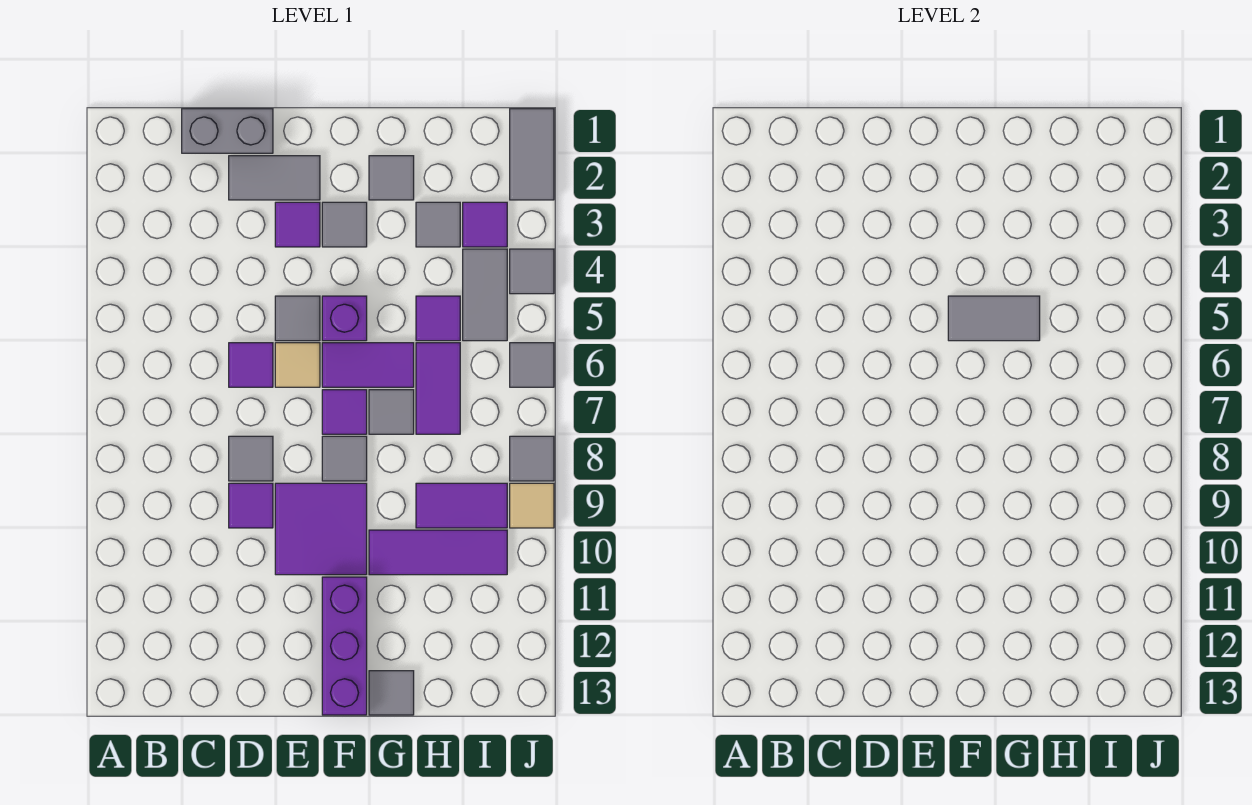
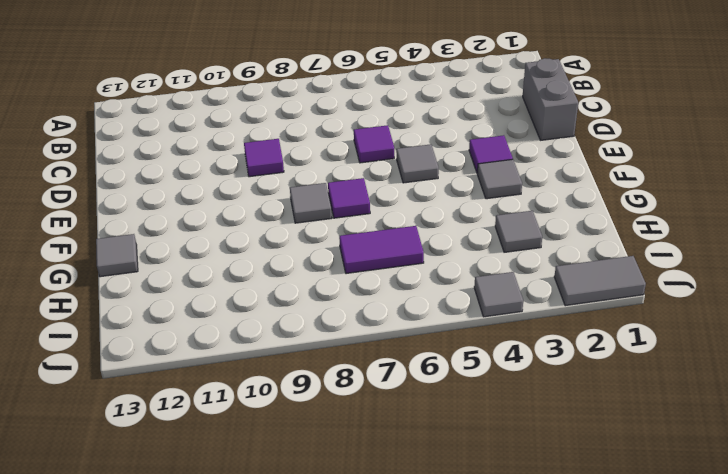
none -> grey 1x2 tile [229,156,320,200]
none -> grey 1x1 tile [229,436,273,481]
none -> tan 1x1 tile [275,343,320,387]
none -> purple 2x2 tile [275,483,367,575]

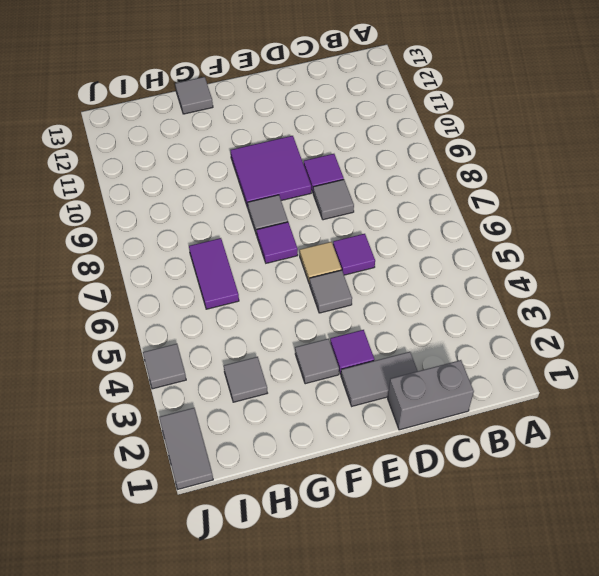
none -> purple 1x1 brick [322,296,367,341]
none -> purple 1x2 tile [322,343,414,387]
none -> purple 1x3 brick [322,577,367,715]
none -> grey 1x1 tile [369,156,414,200]

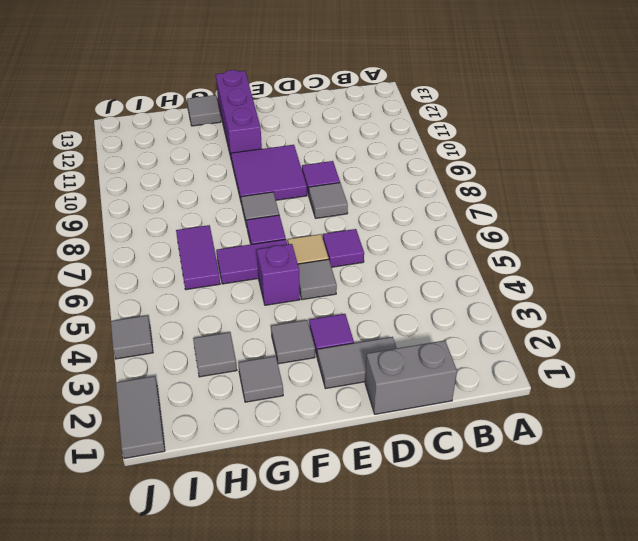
none -> grey 1x1 tile [369,390,414,434]
none -> purple 1x3 tile [369,530,507,575]
none -> purple 1x1 tile [416,296,460,341]
none -> purple 1x2 tile [416,483,507,528]

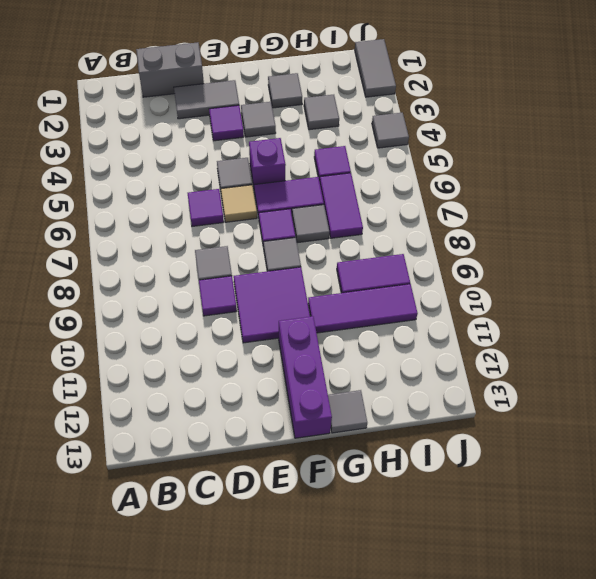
none -> purple 1x1 tile [463,202,507,247]
none -> grey 1x2 tile [463,249,507,341]
none -> grey 1x1 tile [510,343,554,387]
none -> grey 1x1 tile [510,436,554,481]

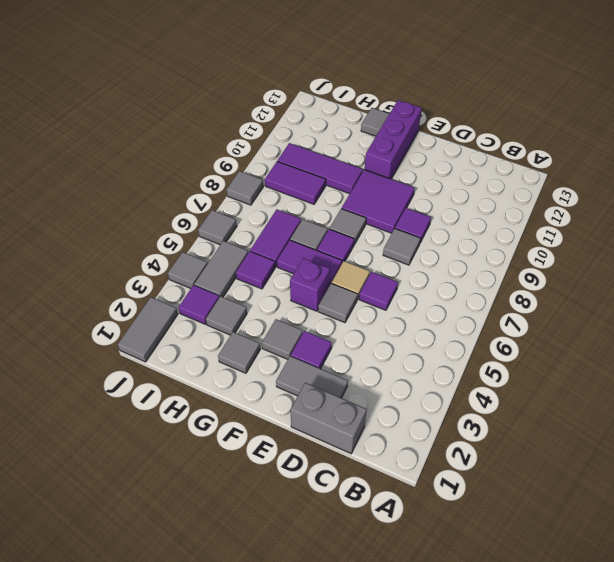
none -> tan 1x1 tile [510,483,554,528]
none -> grey 1x2 tile [948,296,1040,341]

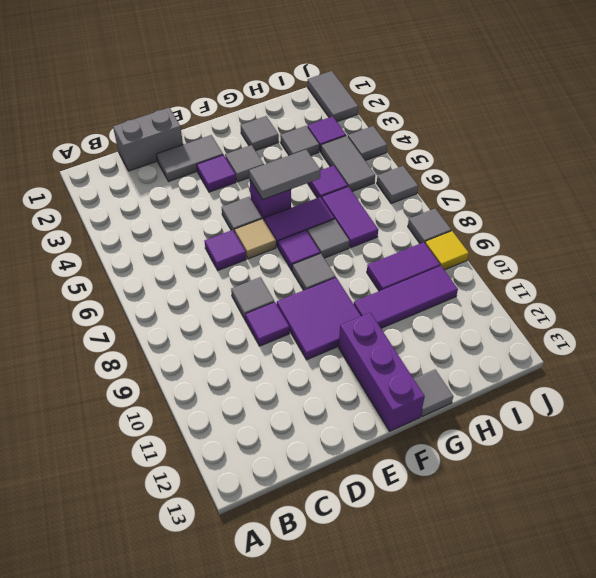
yellow 1x1 tile [425,231,469,270] -> tan 1x1 tile [510,483,554,528]

